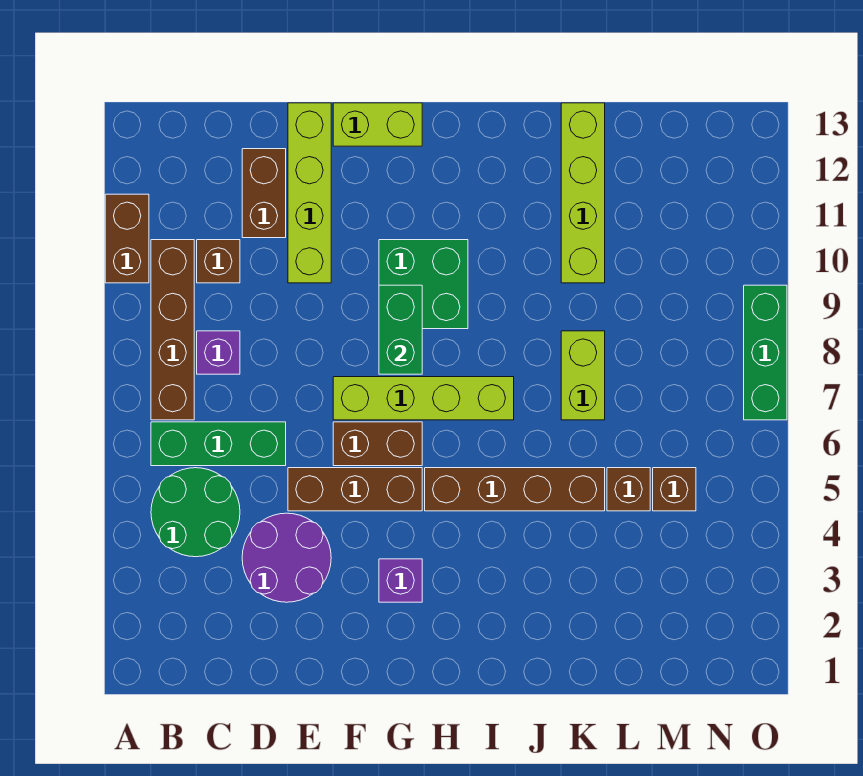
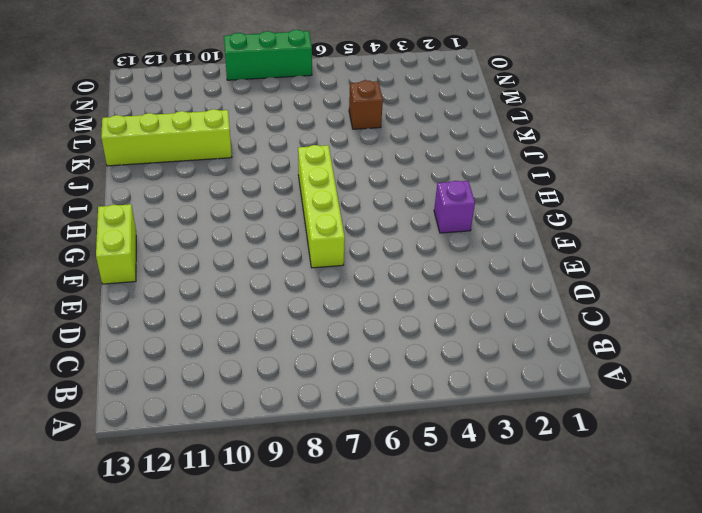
none -> brown 1x2 brick [105,194,149,283]
none -> green 2x2 round brick [151,468,240,557]
none -> green 1x3 brick [151,422,286,466]

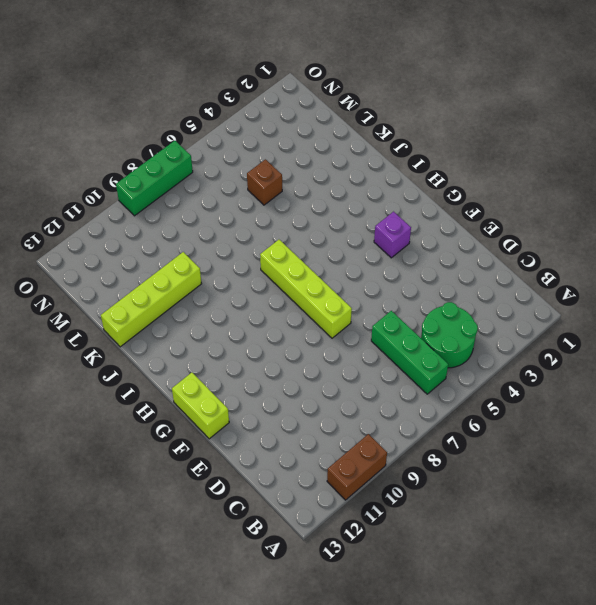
none -> brown 1x4 brick [151,240,194,420]
none -> purple 1x1 brick [197,331,240,374]
none -> brown 1x1 brick [197,240,240,283]

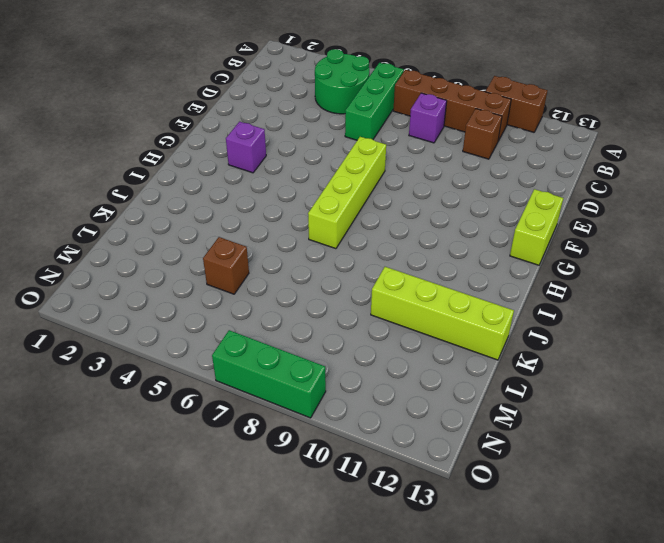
none -> purple 2x2 round brick [242,513,331,602]
none -> brown 1x2 brick [242,149,286,238]
none -> brown 1x3 brick [288,468,422,511]

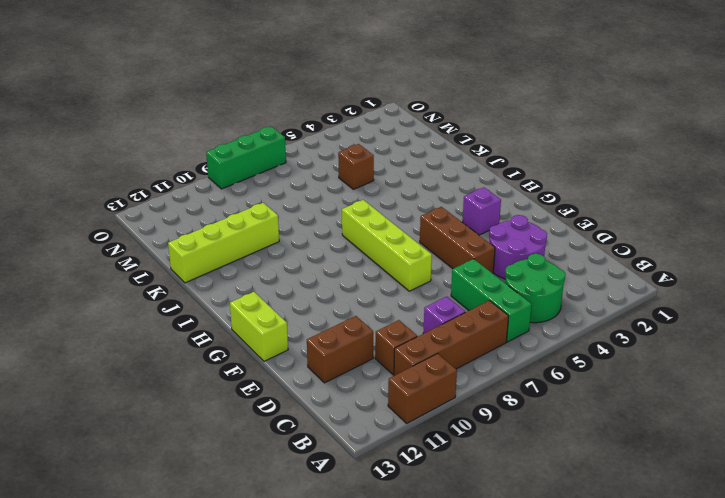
none -> lime 1x4 brick [288,103,331,283]
none -> brown 1x2 brick [333,422,422,466]
none -> green 2x2 brick [379,240,468,329]

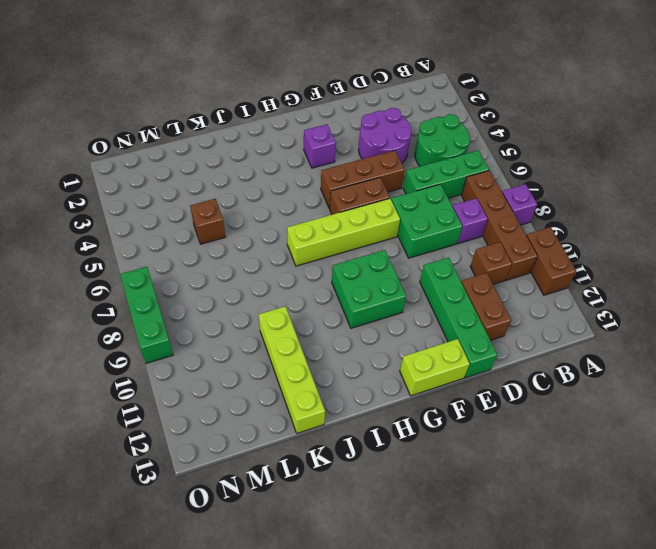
purple 1x1 brick [502,184,537,225] -> none
green 2x2 brick [391,184,462,258] -> none
green 1x4 brick [420,257,497,378] -> lime 1x4 brick [288,103,331,283]
none -> brown 1x4 brick [425,468,605,511]
none -> lime 1x2 brick [561,331,605,420]
none -> brown 1x1 brick [653,468,696,511]

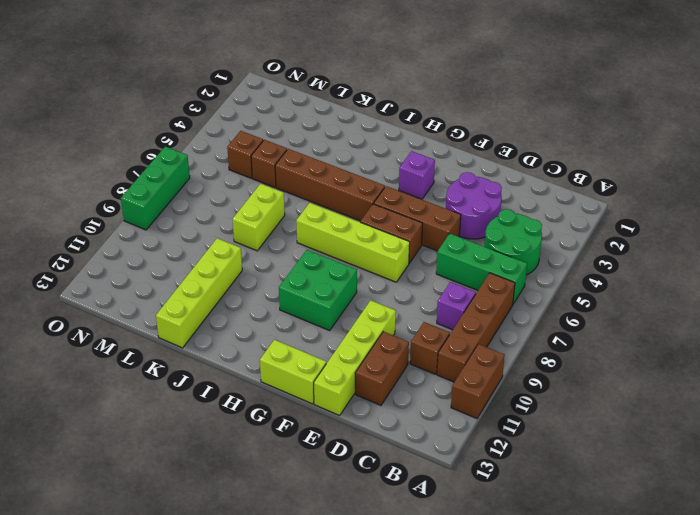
none -> green 1x2 brick [379,285,422,374]

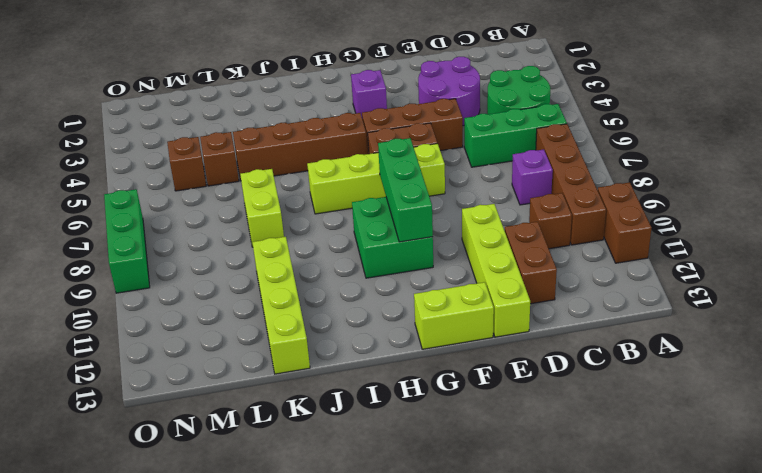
green 1x3 brick [378,138,433,242] -> green 1x2 brick [379,285,422,374]

